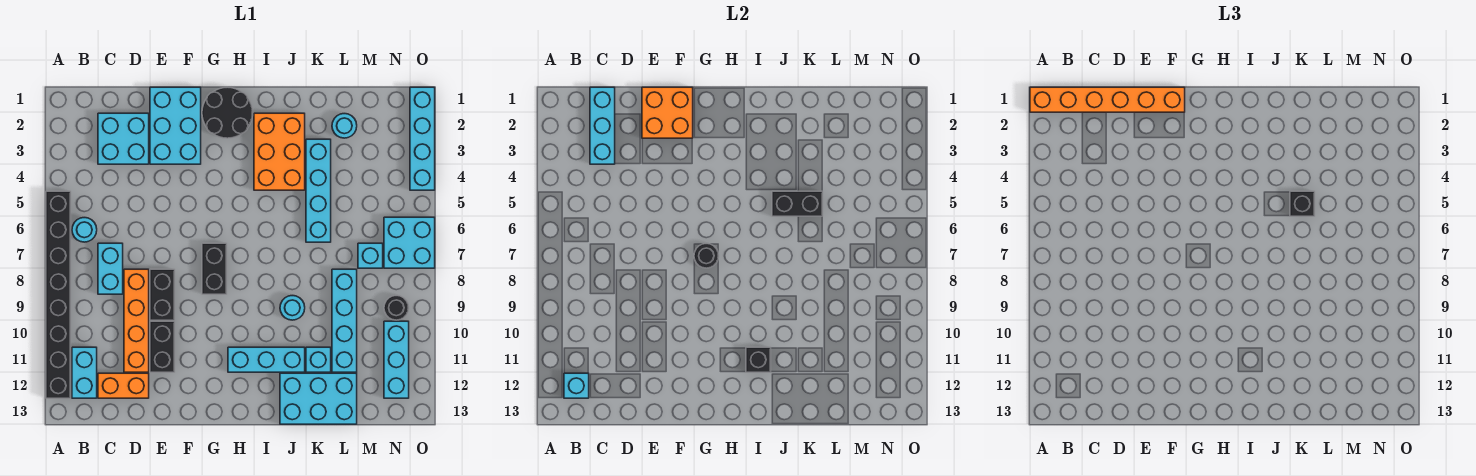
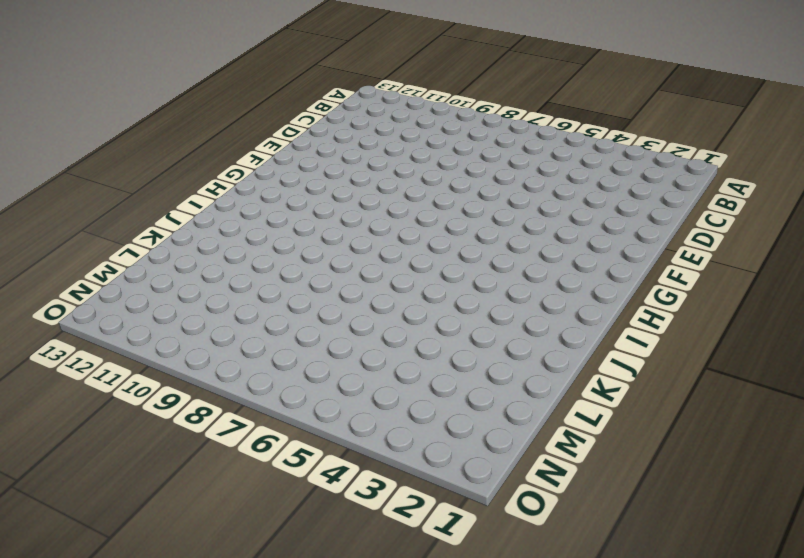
none -> black 1x8 brick [46,191,71,398]
none -> cyan 1x1 round brick [72,218,97,242]
none -> cyan 1x2 brick [72,347,97,398]
none -> cyan 2x2 brick [98,113,149,164]

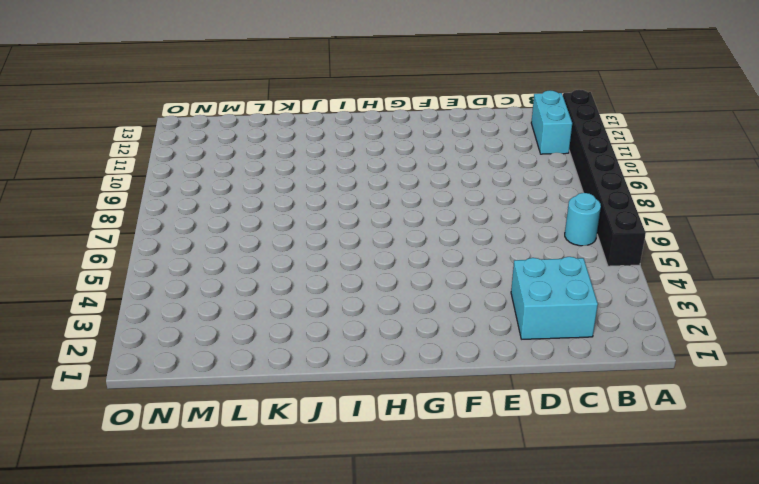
none -> cyan 1x2 brick [98,243,123,294]
none -> orange 1x2 brick [98,373,149,398]
none -> orange 1x4 brick [124,269,149,372]
none -> cyan 2x3 brick [150,87,201,164]

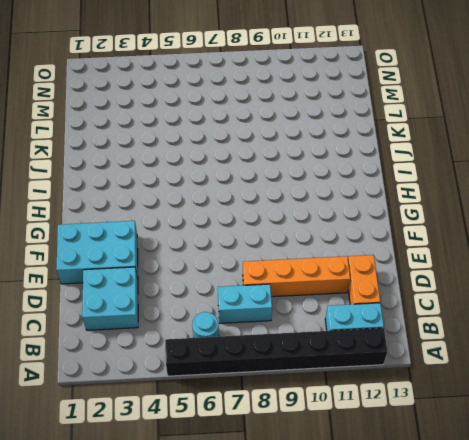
none -> black 1x2 brick [150,269,175,320]
none -> black 1x2 brick [150,321,175,372]
none -> black 2x2 round brick [202,87,253,138]
none -> black 1x2 brick [202,243,227,294]

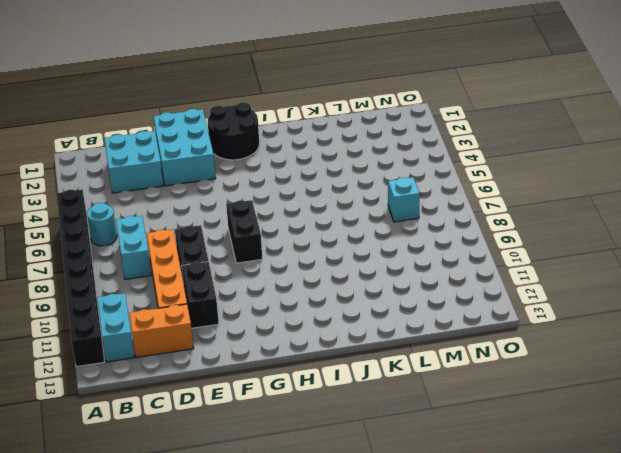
none -> cyan 1x3 brick [228,347,305,372]
none -> orange 2x3 brick [254,113,305,190]
none -> cyan 1x1 round brick [280,296,305,320]
none -> cyan 2x3 brick [280,373,357,424]

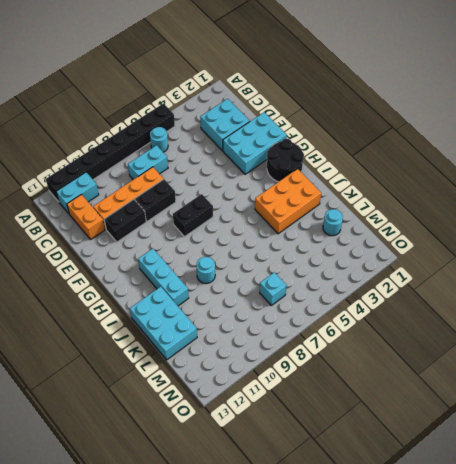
none -> cyan 1x4 brick [306,139,331,242]
none -> cyan 1x1 brick [306,347,331,372]
none -> cyan 1x4 brick [332,269,357,372]
none -> cyan 2x2 brick [384,217,435,268]

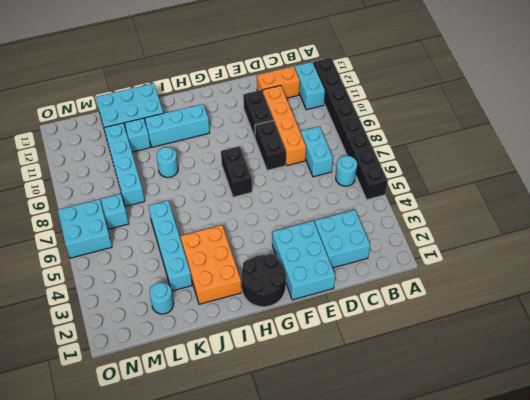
none -> black 1x1 round brick [384,296,409,320]
none -> cyan 1x3 brick [384,321,409,398]
none -> cyan 1x4 brick [410,87,435,190]
none -> cyan 1x1 brick [564,373,589,398]

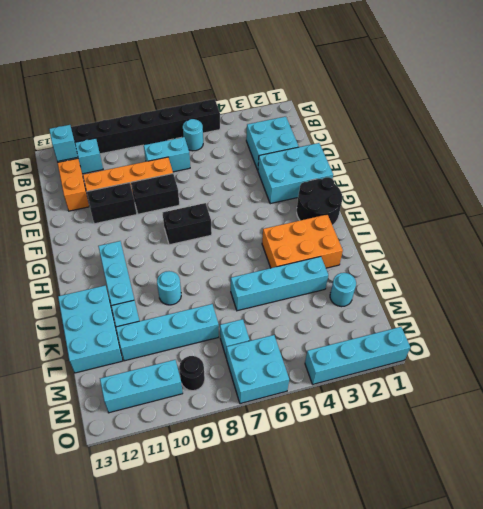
none -> cyan 1x3 brick [590,87,615,164]
none -> orange 2x2 brick [642,87,693,138]
none -> black 1x1 round brick [694,244,719,268]
none -> black 1x1 brick [746,347,771,372]

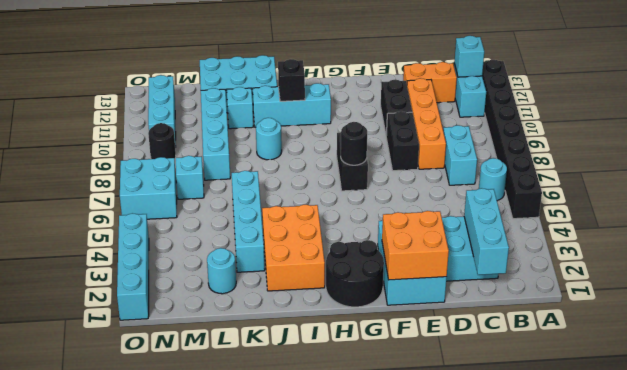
none -> black 1x2 brick [772,191,823,216]
none -> orange 1x6 brick [1030,87,1185,112]
none -> black 1x1 brick [1290,191,1315,216]

